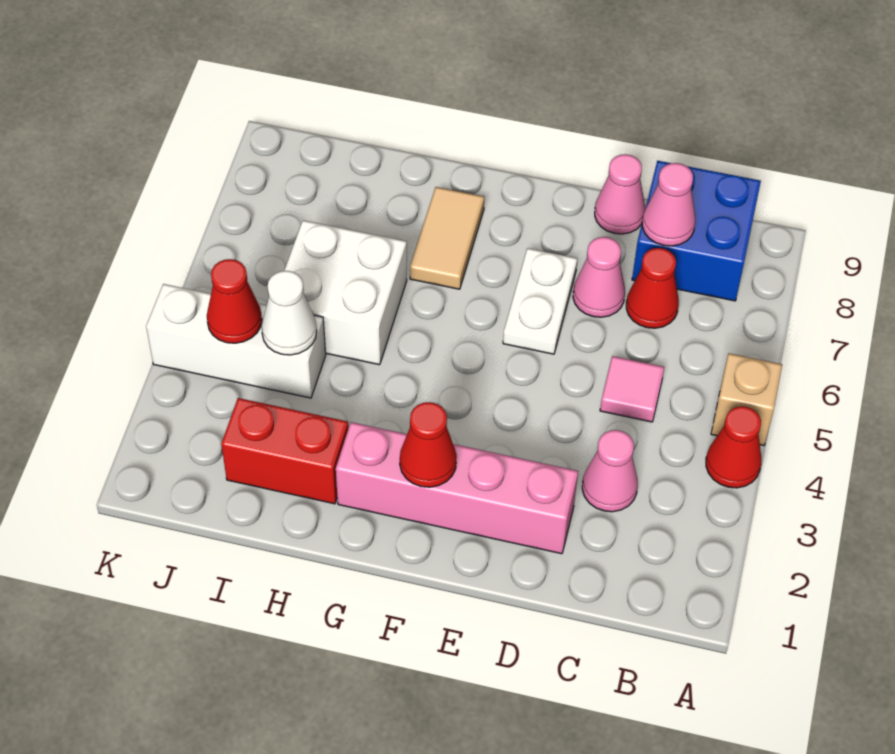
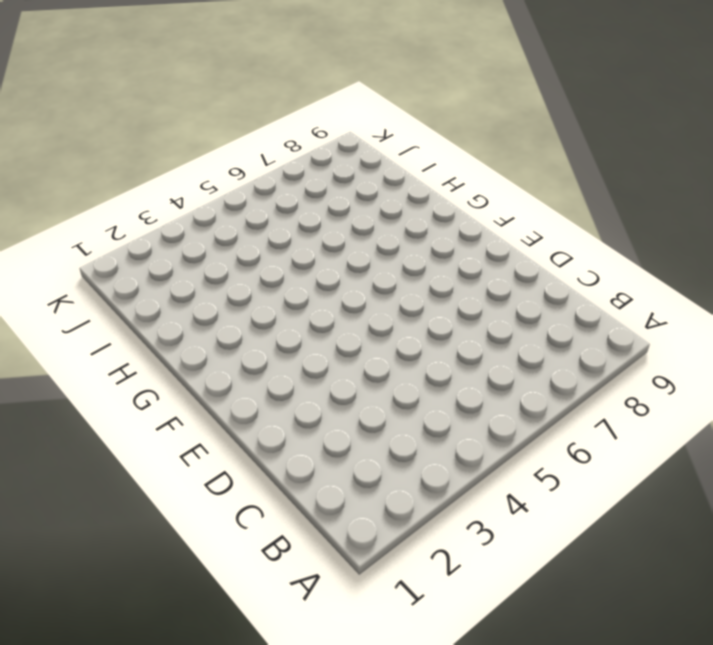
none -> red 1x1 cone [706,406,761,488]
none -> tan 1x1 brick [711,353,782,446]
none -> blue 2x2 brick [632,161,761,301]

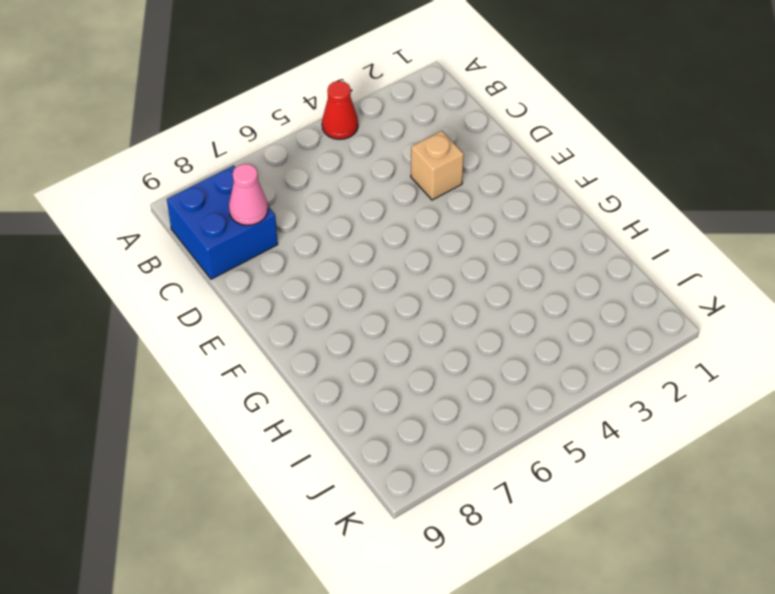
tan 1x1 brick [411,131,464,200] -> tan 1x1 brick moved to [711,353,782,446]
none -> pink 1x1 cone [582,430,638,512]
none -> pink 1x1 tile [600,356,664,422]
none -> red 1x1 cone [626,248,679,328]

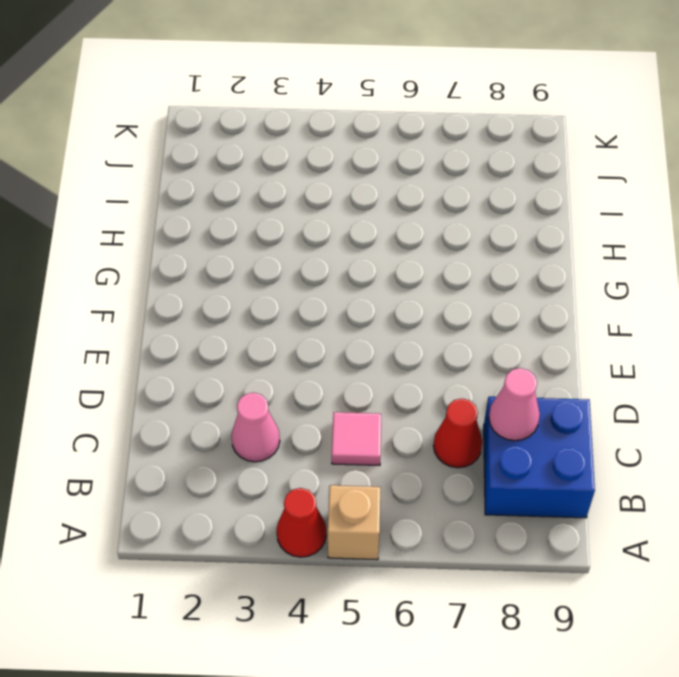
none -> pink 1x4 brick [336,422,578,554]
none -> pink 1x1 cone [573,237,625,317]
none -> pink 1x1 cone [595,154,645,234]

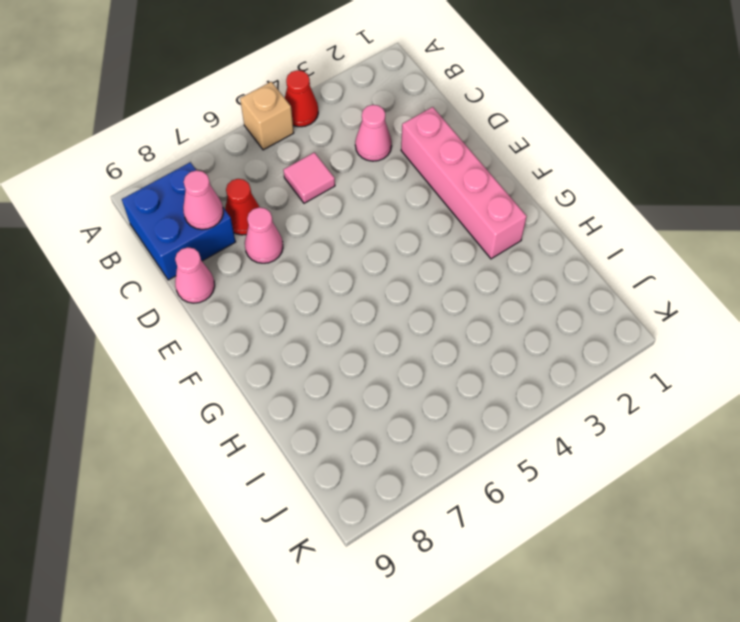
none -> white 1x2 plate [503,248,577,354]
none -> tan 1x2 tile [410,187,484,289]
none -> red 1x2 brick [221,398,348,504]

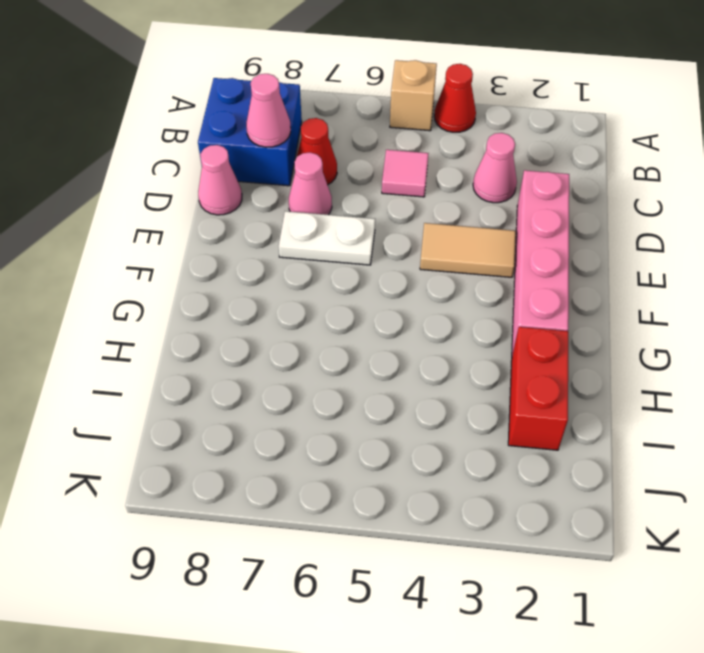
tan 1x2 tile [420,223,516,277] -> tan 1x2 tile moved to [410,187,484,289]
none -> white 2x2 brick [284,220,407,365]
none -> white 1x3 brick [146,284,326,398]
none -> red 1x1 cone [400,402,457,487]

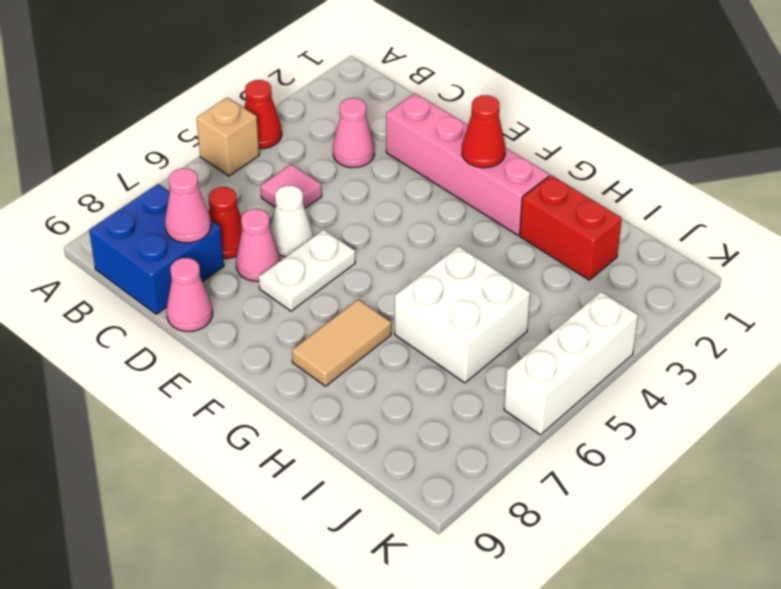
white 1x1 cone [270,186,313,257] -> white 1x1 cone moved to [262,271,317,355]
white 1x3 brick [504,292,638,435] -> white 1x3 brick turned to [146,284,326,398]
none -> red 1x1 cone [207,259,262,343]

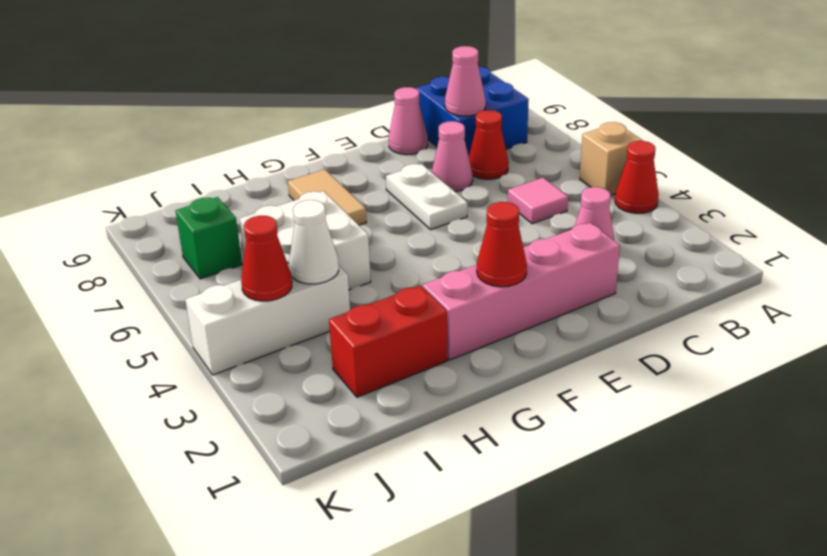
green 1x1 brick [176,197,242,279] -> none

